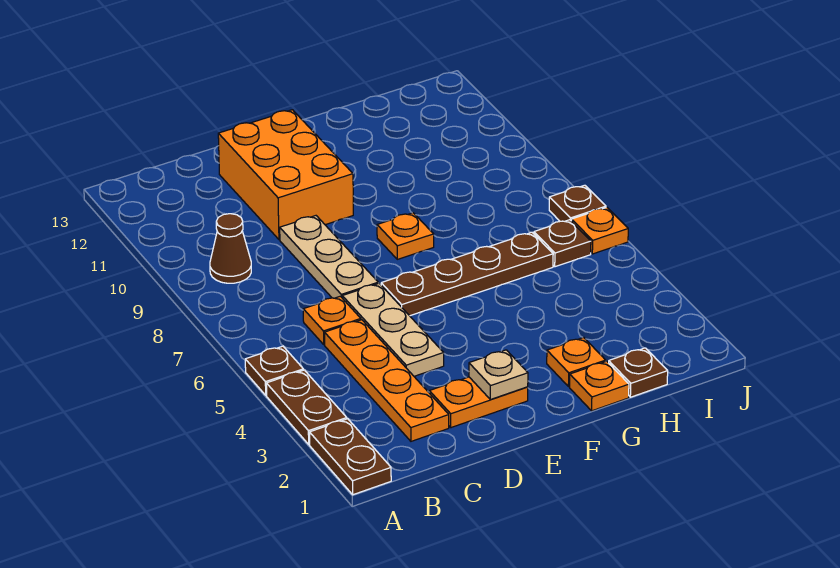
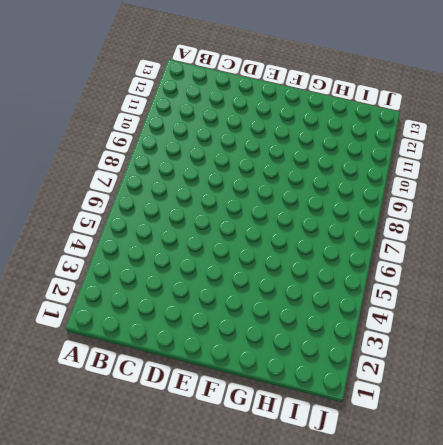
none -> brown 1x2 plate [309,419,391,495]
none -> brown 1x2 plate [266,370,347,444]
none -> brown 1x1 plate [245,346,303,395]

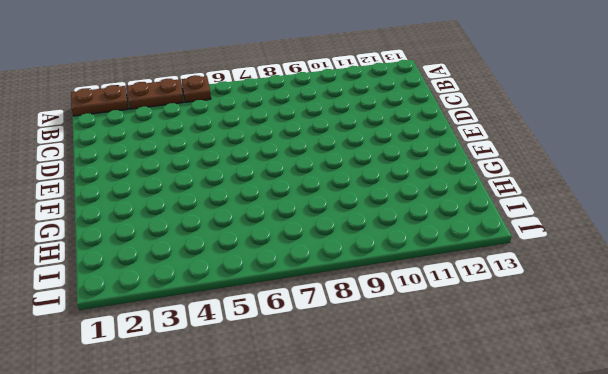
none -> brown 1x1 cone [210,214,251,283]
none -> orange 1x4 plate [325,320,449,441]
none -> orange 1x1 plate [303,296,361,345]

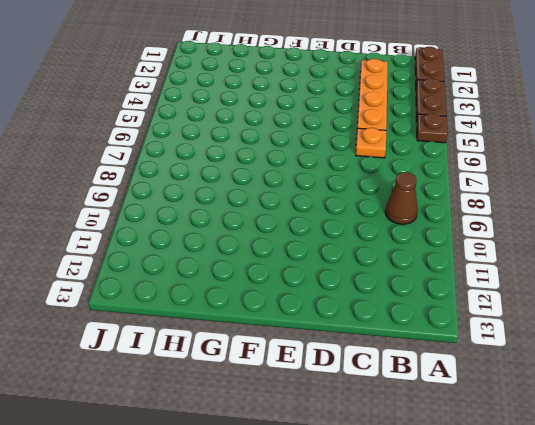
none -> orange 1x2 plate [429,377,528,428]
none -> tan 1x3 plate [342,283,444,376]
none -> tan 1x3 plate [280,216,378,298]

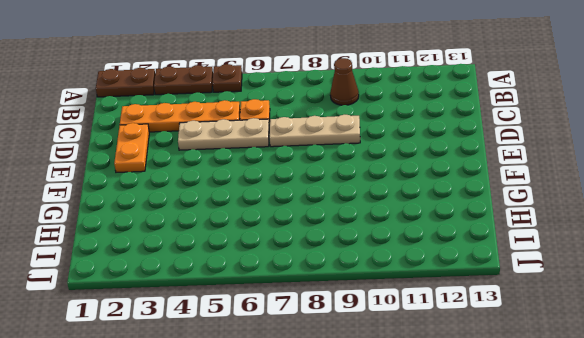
none -> orange 2x3 brick [218,110,353,240]
none -> brown 1x4 plate [381,232,553,316]
none -> orange 1x1 plate [377,213,434,259]

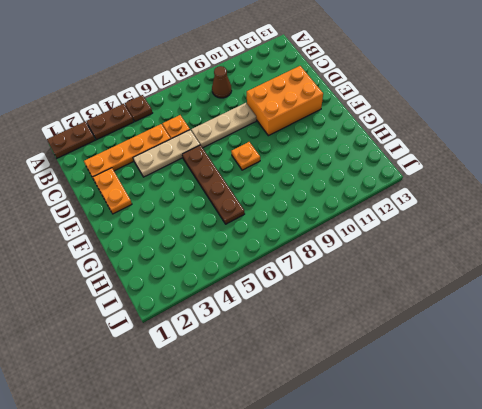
none -> orange 1x1 plate [570,361,629,411]
none -> orange 1x1 plate [547,338,606,387]
none -> brown 1x1 plate [609,348,668,397]

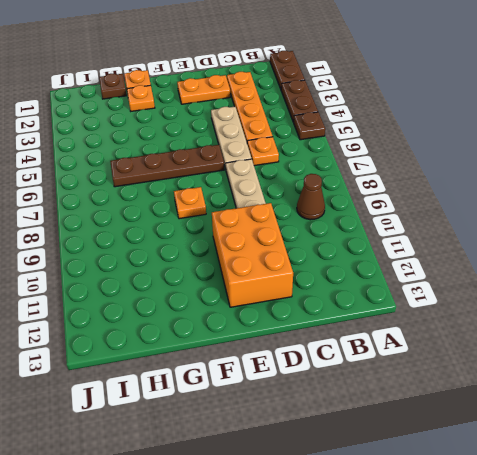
none -> brown 1x1 plate [534,220,591,267]
none -> orange 1x1 plate [571,207,628,254]
none -> brown 1x1 plate [549,185,606,221]

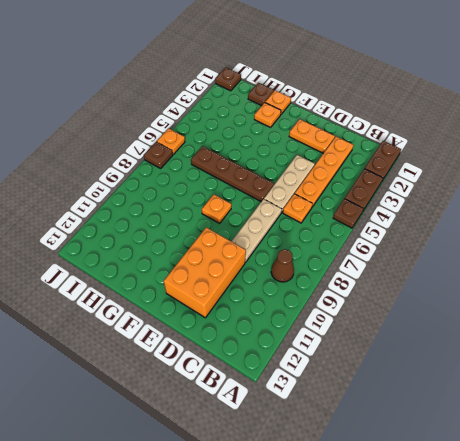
brown 1x1 plate [215,67,241,91] -> brown 1x1 plate moved to [534,220,591,267]
none -> tan 1x1 plate [469,350,528,400]

